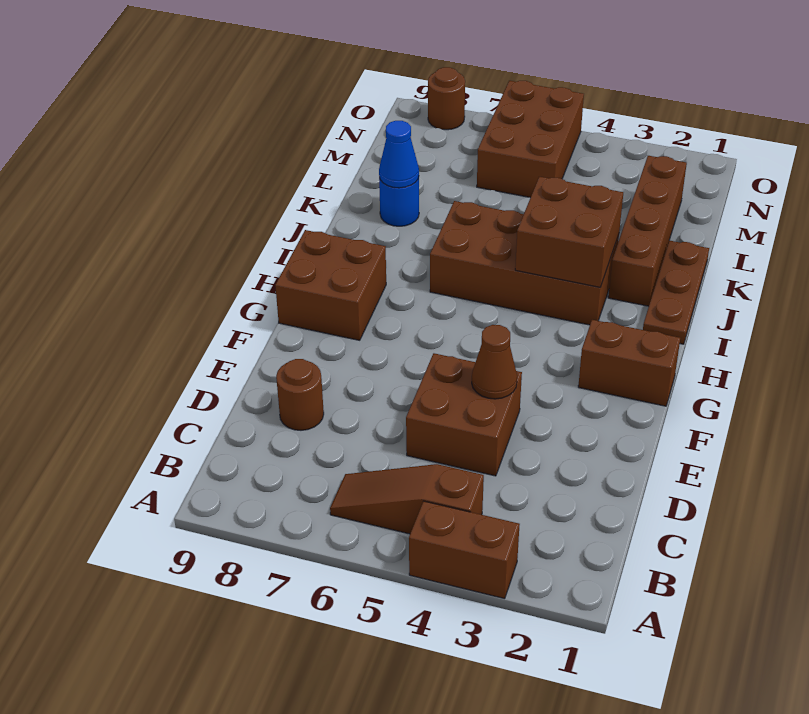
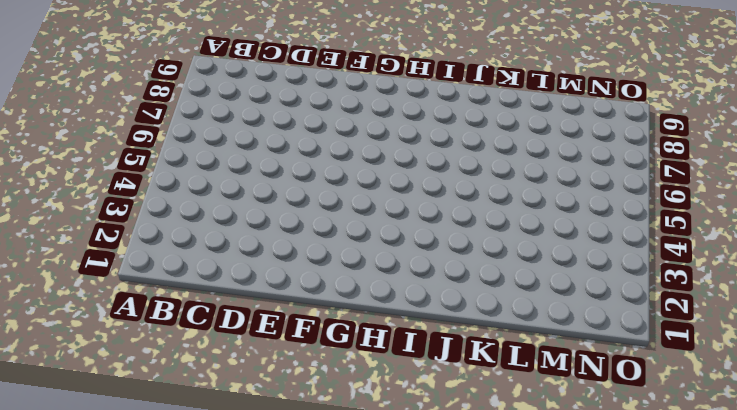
none -> brown 1x2 brick [409,501,520,599]
none -> brown 1x3 slope [330,464,484,534]
none -> brown 2x2 brick [406,353,522,476]

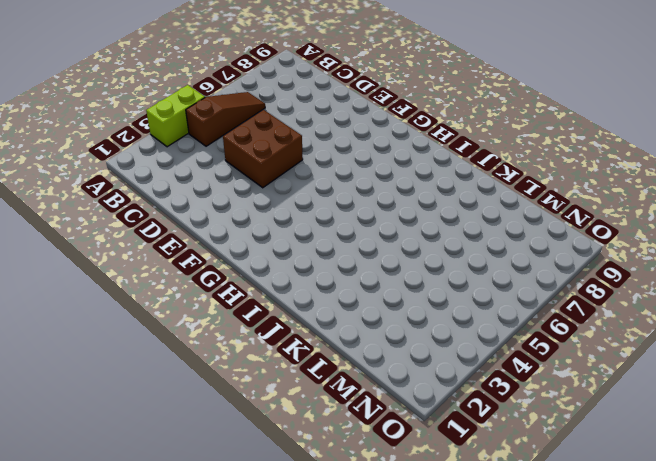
lime 1x2 brick [146,85,205,147] -> brown 1x2 brick [409,501,520,599]
none -> brown 1x1 round brick [276,359,324,430]
none -> brown 1x2 brick [578,320,680,406]
none -> brown 2x2 brick [275,230,386,340]

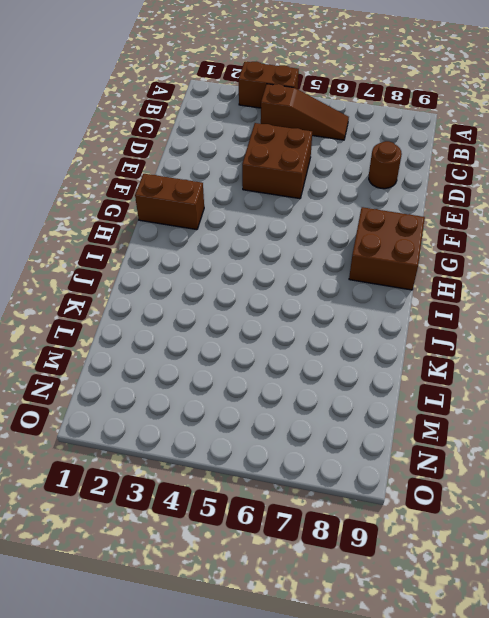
none -> brown 1x3 plate [643,240,709,344]
none -> brown 2x4 brick [430,201,619,325]
none -> brown 1x4 brick [608,156,687,306]

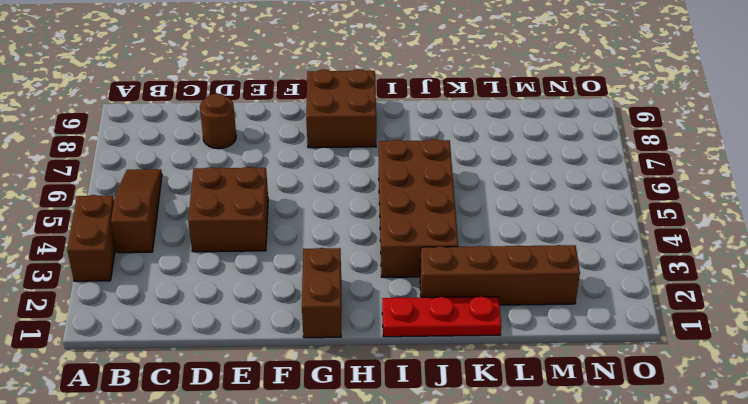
red 1x3 plate [382,296,501,337] -> brown 1x3 plate [643,240,709,344]
none -> blue 1x1 round brick [379,177,419,226]
none -> brown 2x3 brick [477,81,584,197]
none -> brown 1x1 round brick [428,67,465,130]

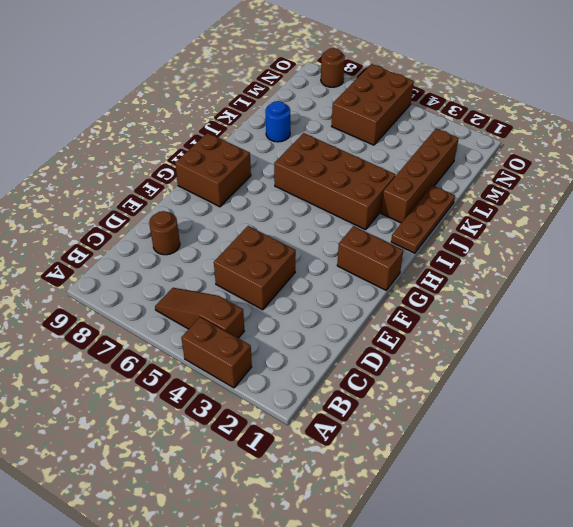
none -> brown 1x1 cone [472,325,517,399]
none -> brown 2x2 brick [515,177,623,287]
none -> blue 1x1 cone [379,121,419,188]

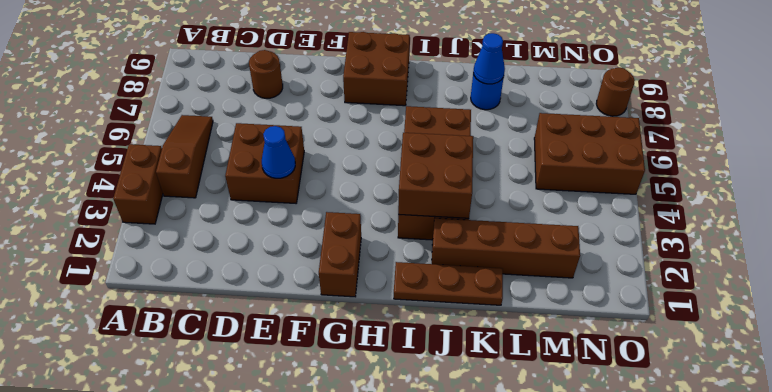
blue 1x1 cone [262,126,295,178] -> brown 1x1 cone [472,325,517,399]

